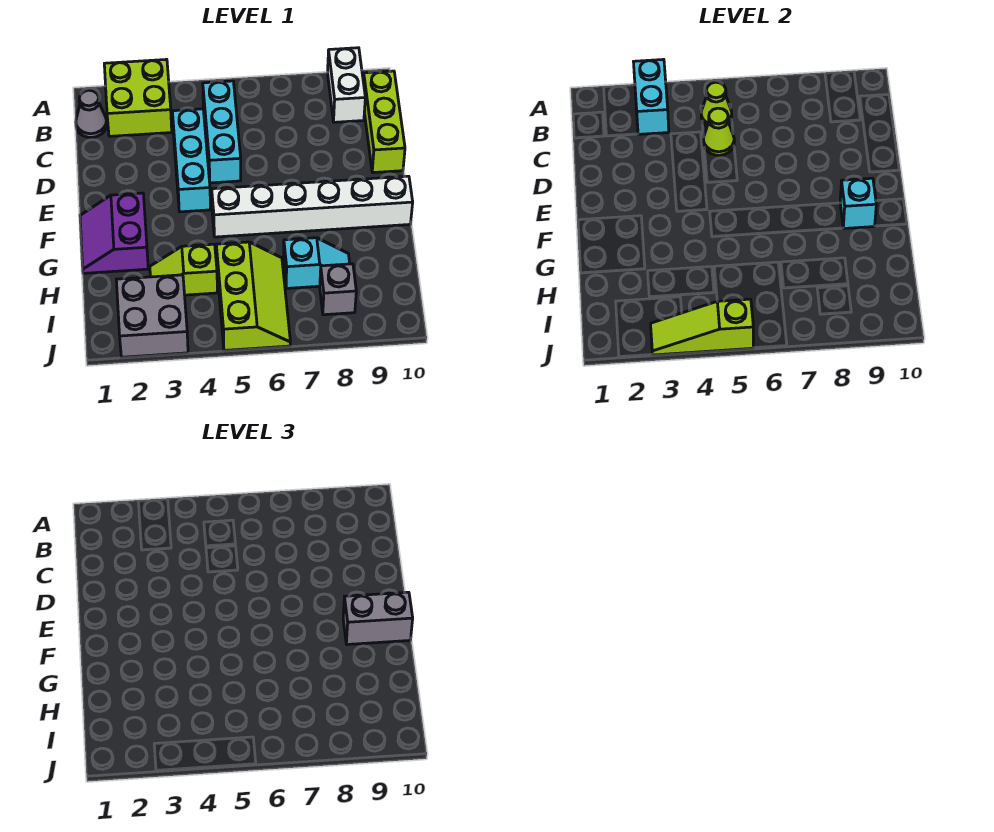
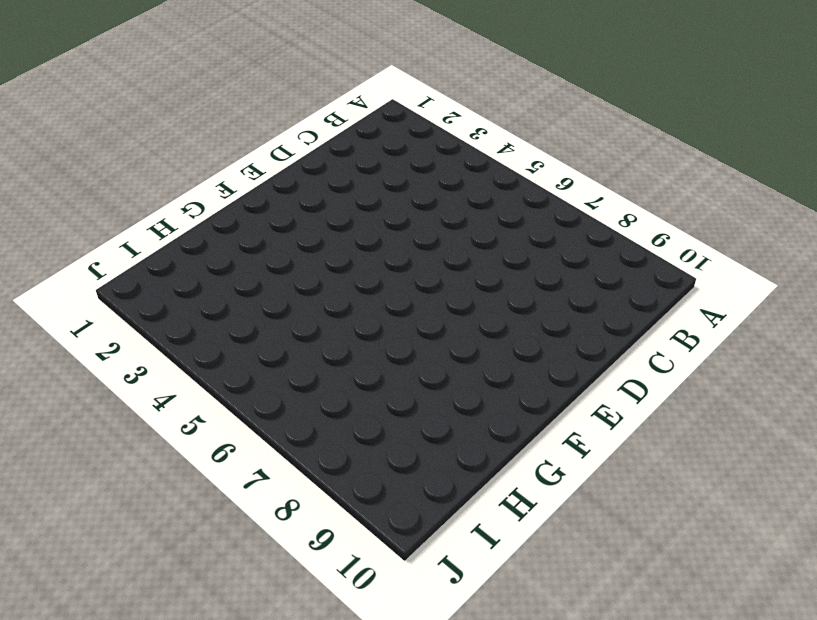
none -> lime 2x2 brick [104,59,172,136]
none -> white 1x2 brick [328,48,365,122]
none -> grey 1x1 cone [76,90,107,137]

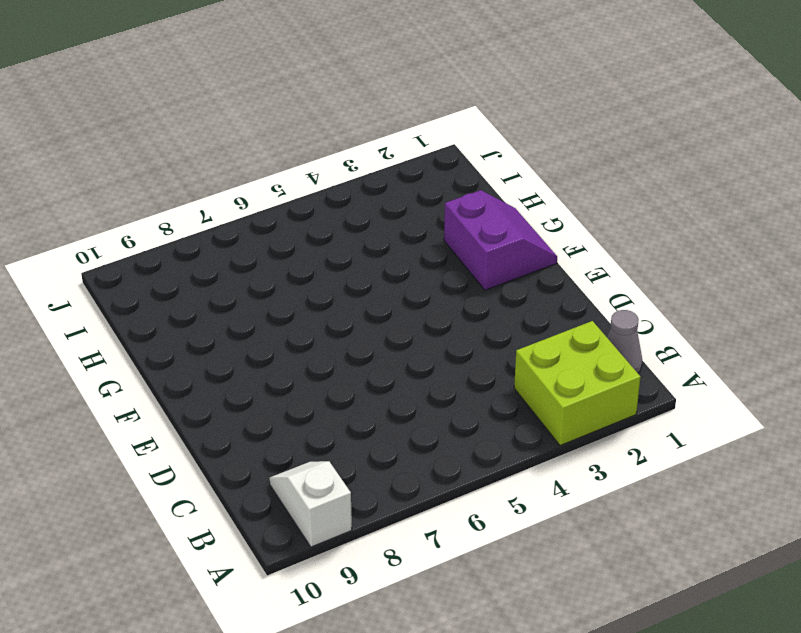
white 1x2 slope [269,461,352,547] -> white 1x2 brick [328,48,365,122]
none -> cyan 1x3 brick [203,81,241,183]
none -> lime 1x3 brick [363,71,405,173]
none -> cyan 1x3 brick [172,109,210,212]

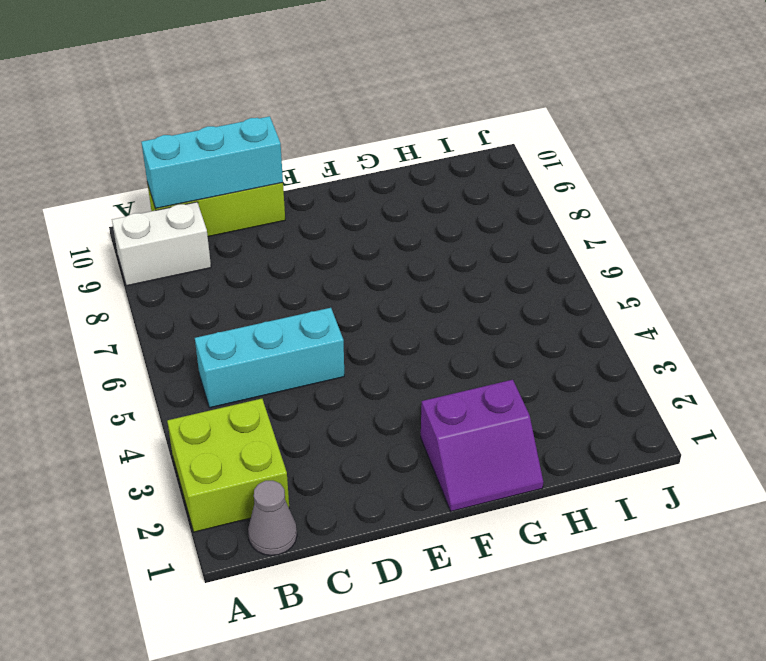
cyan 1x3 brick [141,116,283,209] -> cyan 1x3 brick moved to [172,109,210,212]
none -> white 1x6 brick [212,176,413,237]
none -> lime 1x2 slope [150,244,217,295]
none -> lime 2x3 slope [216,242,290,350]

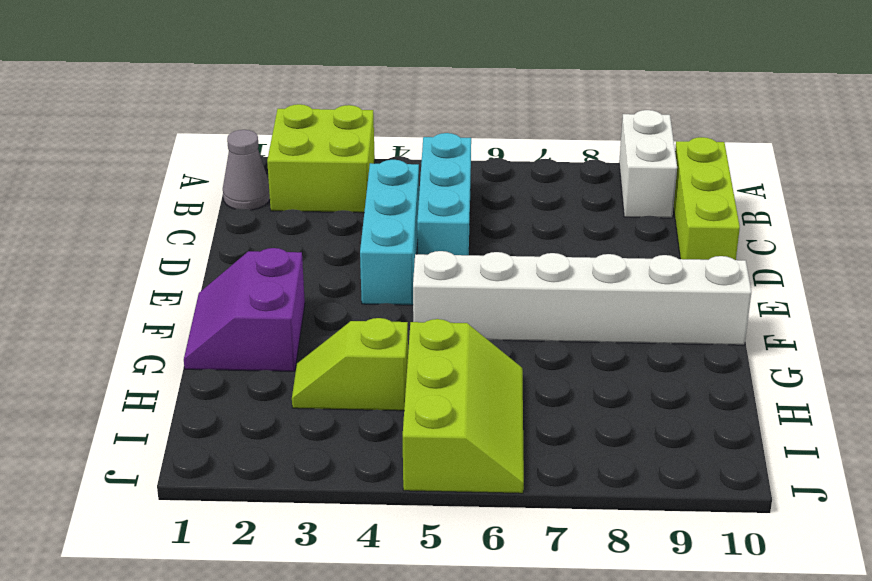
none -> cyan 1x2 slope [283,238,350,288]
none -> grey 2x2 brick [116,275,188,357]
none -> grey 1x1 brick [320,264,356,315]

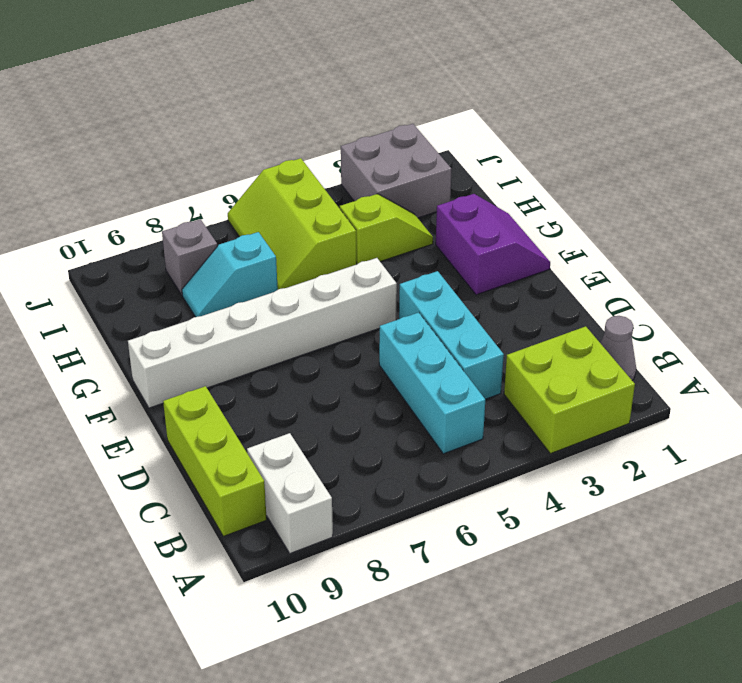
none -> cyan 1x2 brick [634,59,669,134]
none -> lime 1x1 cone [701,82,732,126]
none -> lime 1x1 cone [703,108,734,155]

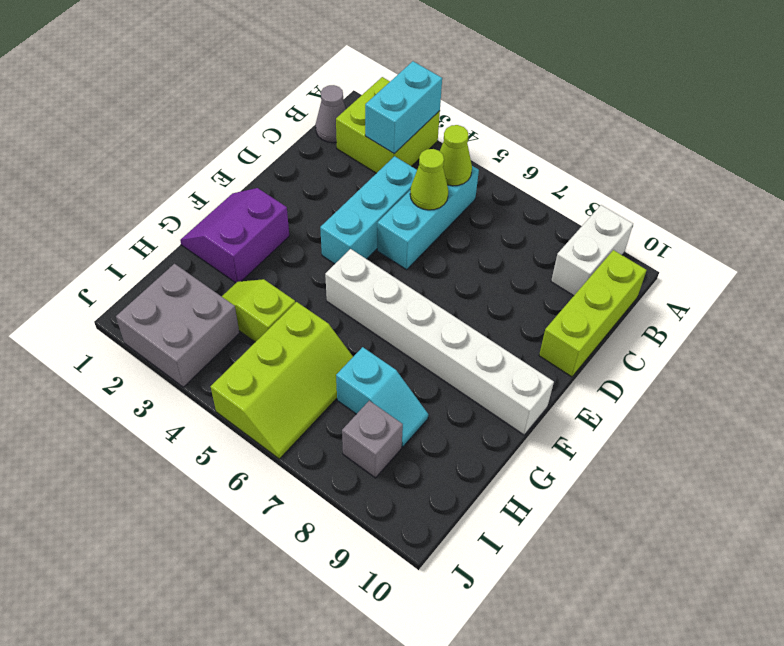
none -> cyan 1x1 brick [840,178,876,228]
none -> lime 1x3 slope [651,299,753,355]
none -> grey 1x2 brick [343,592,413,644]

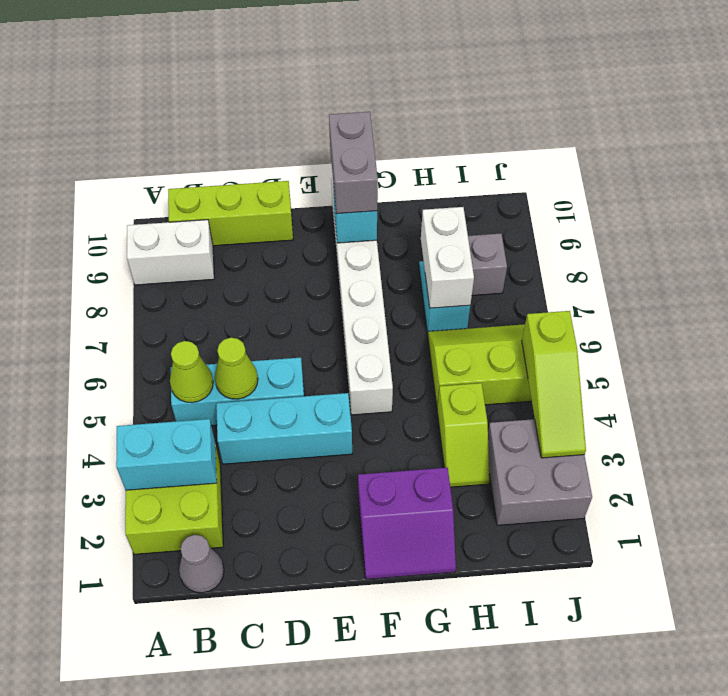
white 1x2 brick [421,207,474,308] -> none

